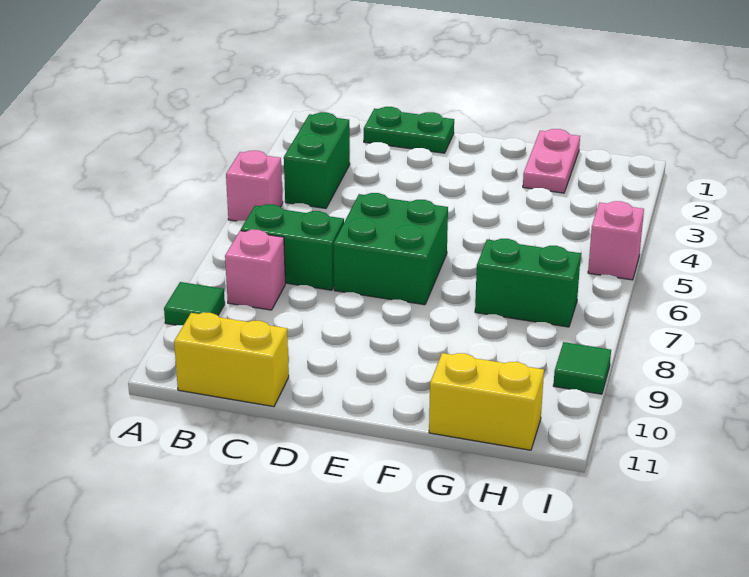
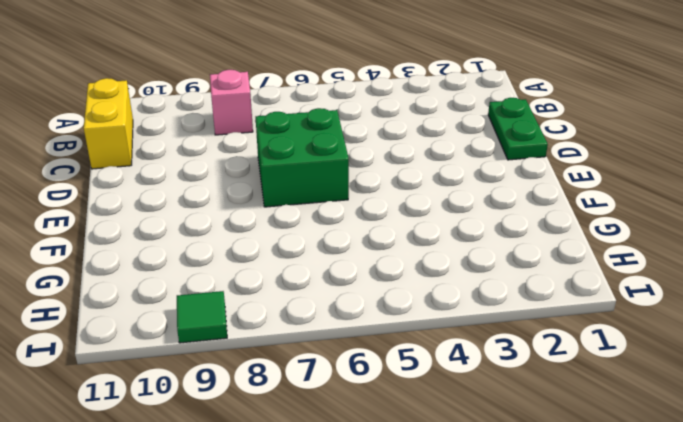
none -> pink 1x1 brick [226,151,283,221]
none -> green 1x1 tile [164,282,225,325]
none -> green 1x2 brick [284,112,350,208]

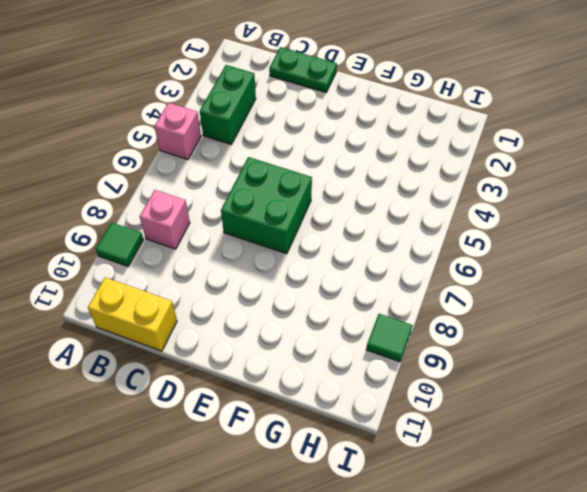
none -> green 1x2 brick [241,204,344,290]
none -> pink 1x2 plate [523,129,580,193]
none -> green 1x2 brick [475,239,581,327]

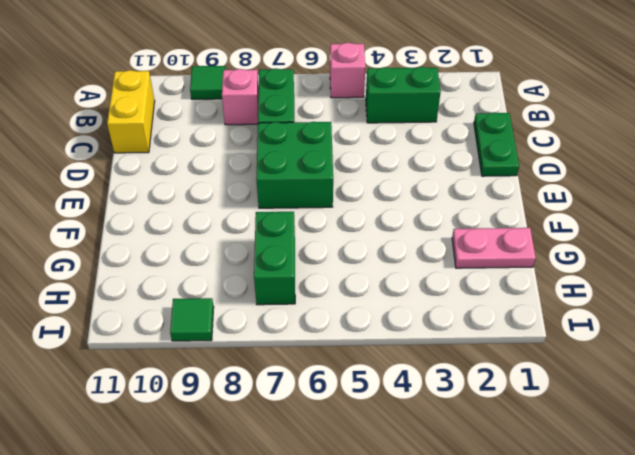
none -> yellow 1x2 brick [429,353,544,450]
none -> pink 1x1 brick [588,201,644,280]

